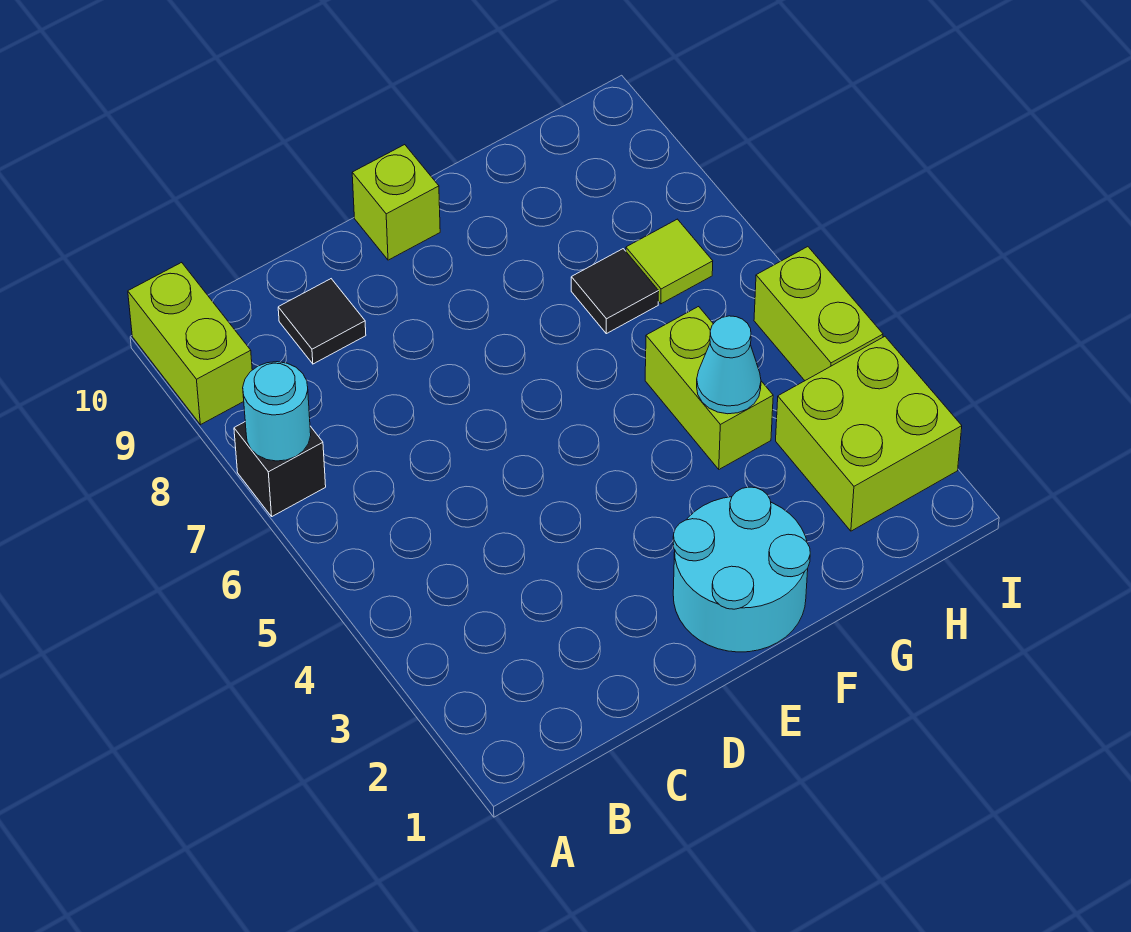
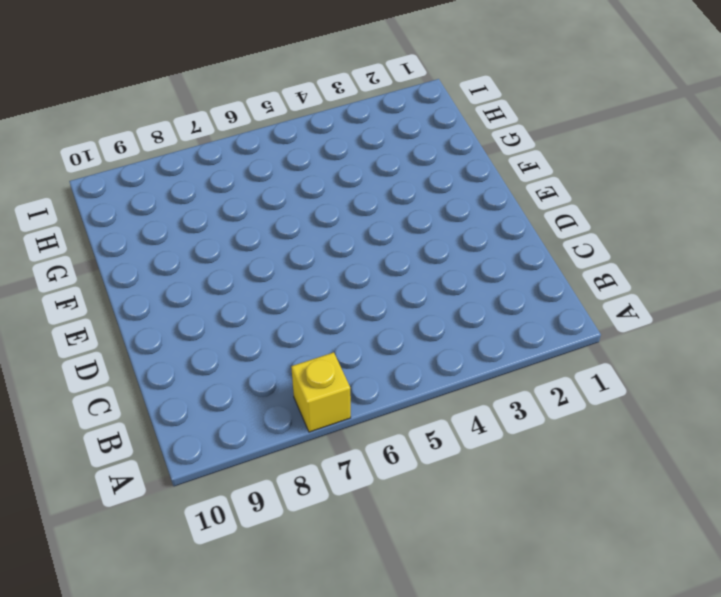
yellow 1x1 brick [291,352,351,432] -> black 1x1 brick [234,422,326,516]
none -> lime 1x2 brick [128,262,252,425]
none -> black 1x1 tile [278,279,366,364]
none -> cyan 2x2 round brick [673,487,810,652]

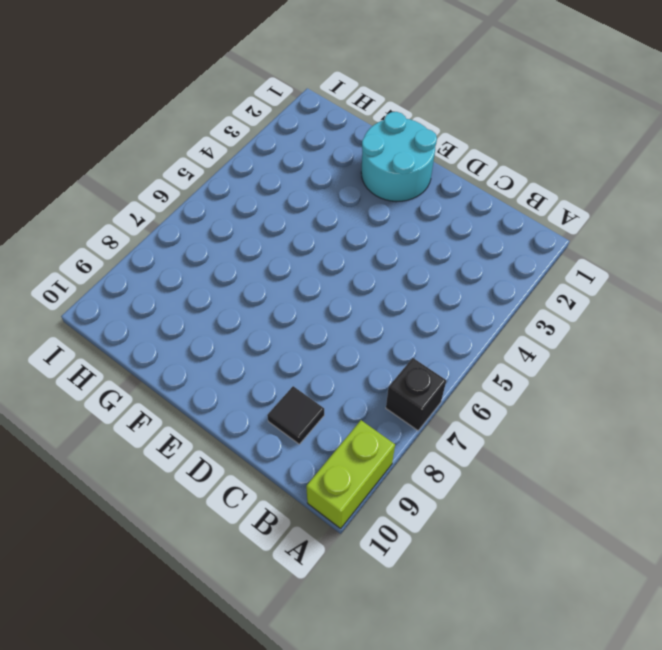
none -> lime 1x1 brick [352,145,440,260]
none -> lime 1x2 brick [645,307,773,469]
none -> black 1x1 tile [571,249,659,334]

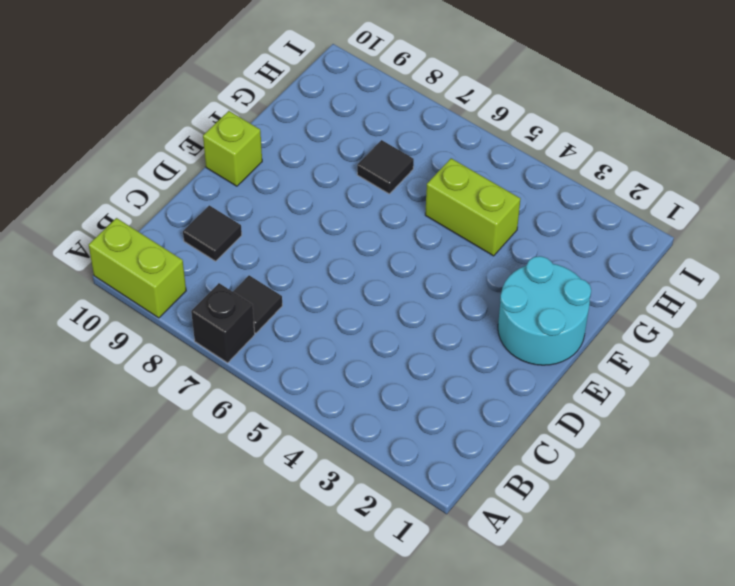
black 1x1 tile [233,275,282,333] -> none
none -> lime 2x2 brick [776,337,962,531]
none -> lime 1x1 tile [626,219,713,304]
none -> lime 1x2 brick [754,247,883,380]

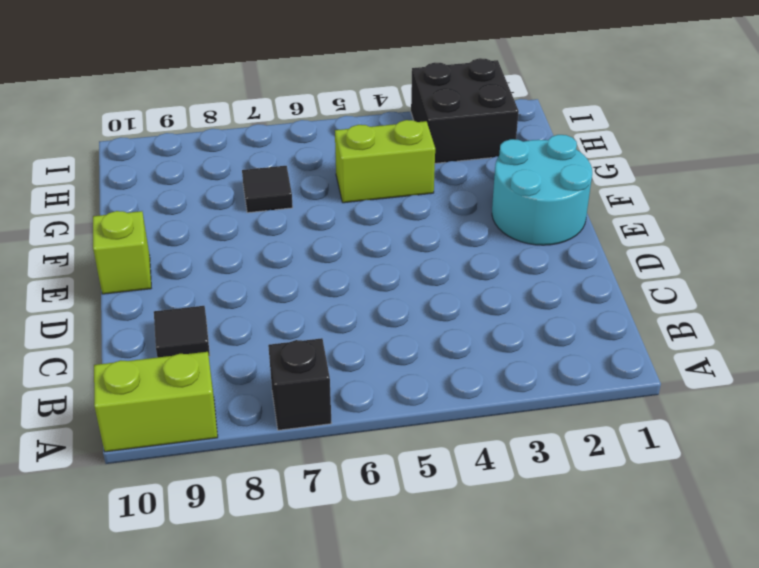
black 2x2 brick [411,58,519,163] -> lime 2x2 brick [776,337,962,531]
none -> lime 1x1 tile [626,219,713,304]
none -> lime 1x2 brick [754,247,883,380]
none -> cyan 1x1 round brick [243,362,311,461]

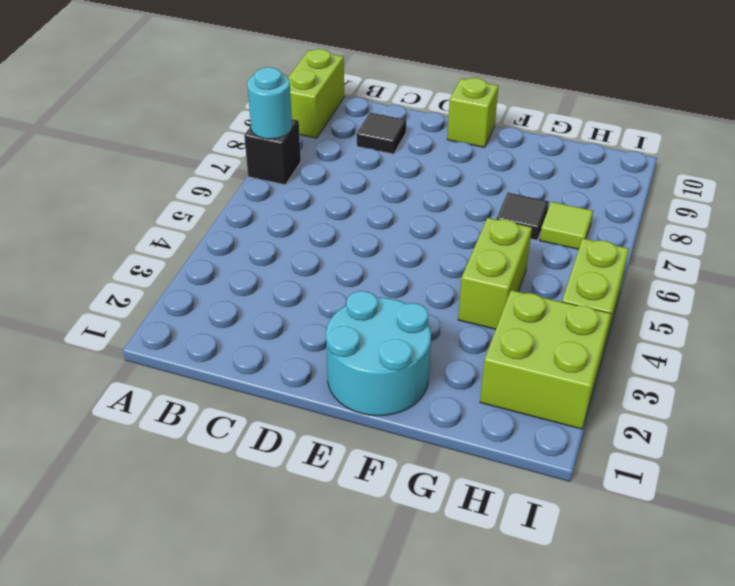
none -> cyan 1x1 cone [697,316,761,414]

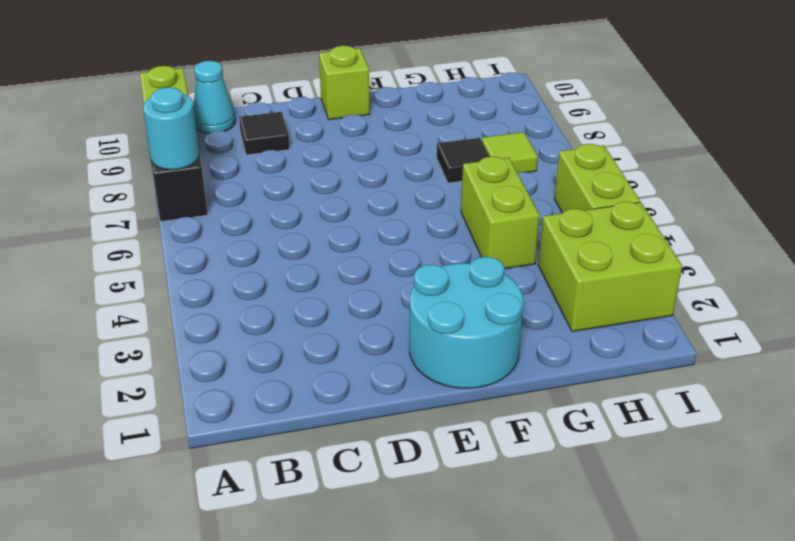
cyan 1x1 cone [193,61,235,133] -> cyan 1x1 cone moved to [697,316,761,414]

